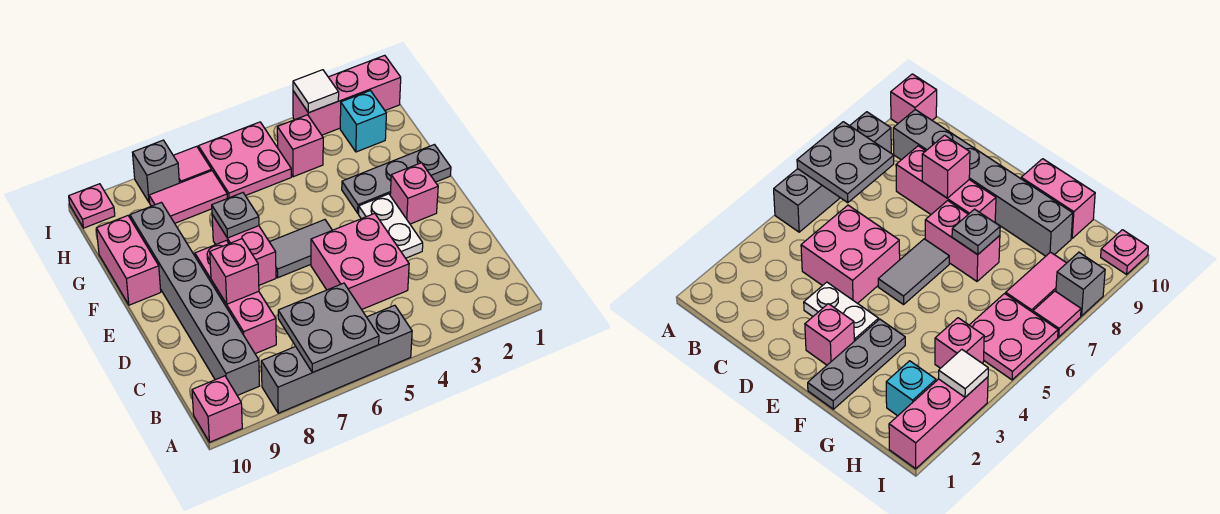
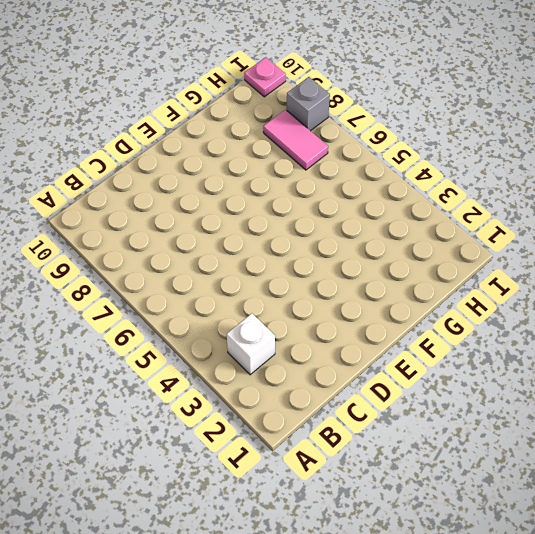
white 1x1 brick [227,313,275,375] -> none
none -> grey 1x4 brick [261,305,412,413]
none -> pink 1x1 brick [192,376,242,442]
none -> grey 1x6 brick [130,202,260,395]

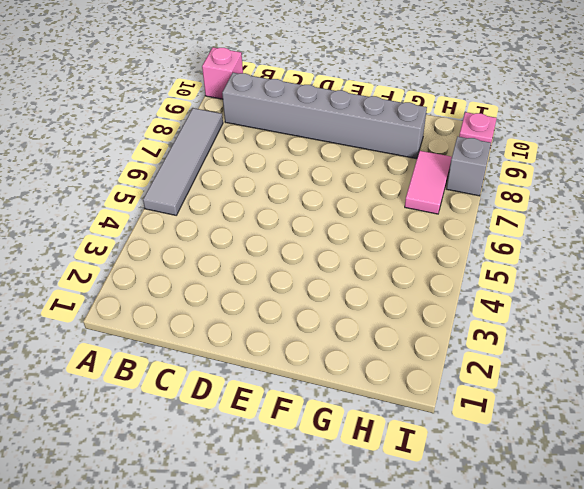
grey 1x4 tile [143,108,223,215] -> grey 1x4 brick [261,305,412,413]
none -> pink 2x2 brick [311,213,409,309]
none -> pink 1x3 brick [195,240,276,354]
none -> white 1x2 plate [358,194,423,258]

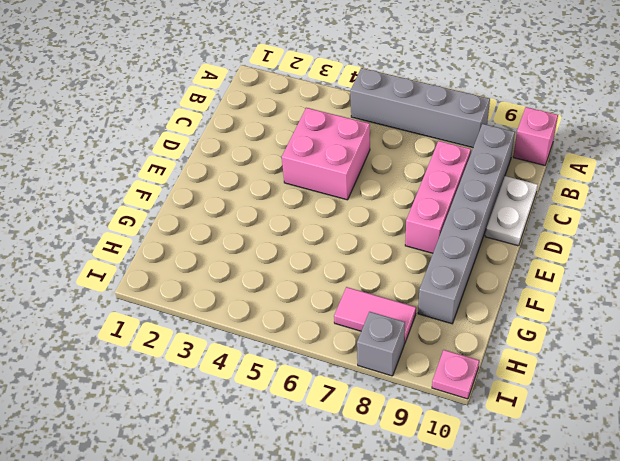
white 1x2 plate [485,176,538,246] -> white 1x2 plate moved to [358,194,423,258]
none -> pink 1x1 brick [390,163,438,224]
none -> grey 1x2 tile [270,220,332,278]
none -> pink 1x2 brick [212,215,276,285]

